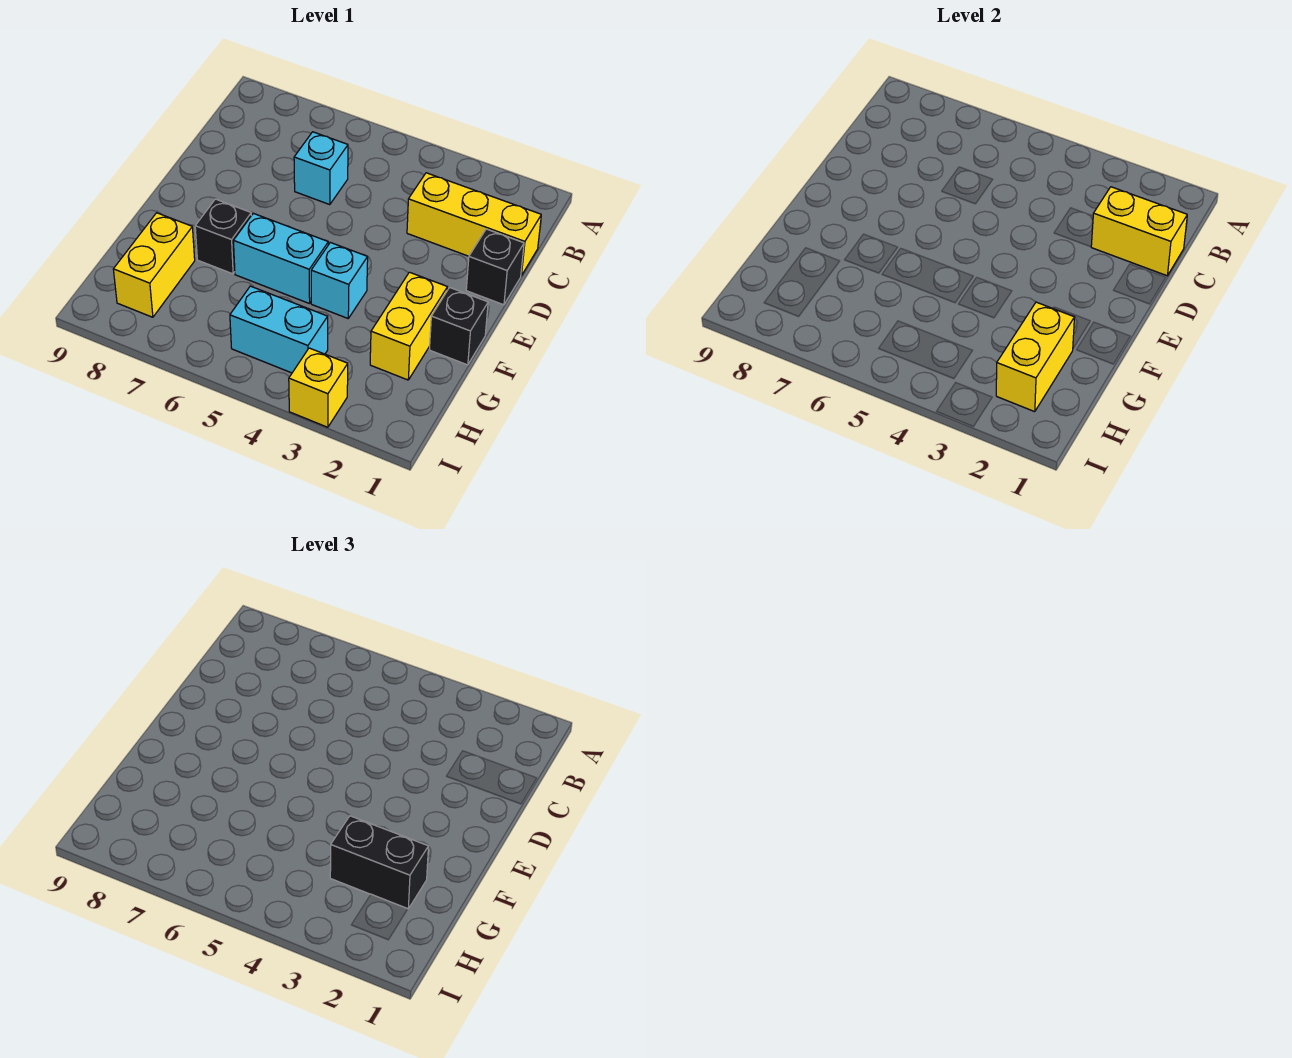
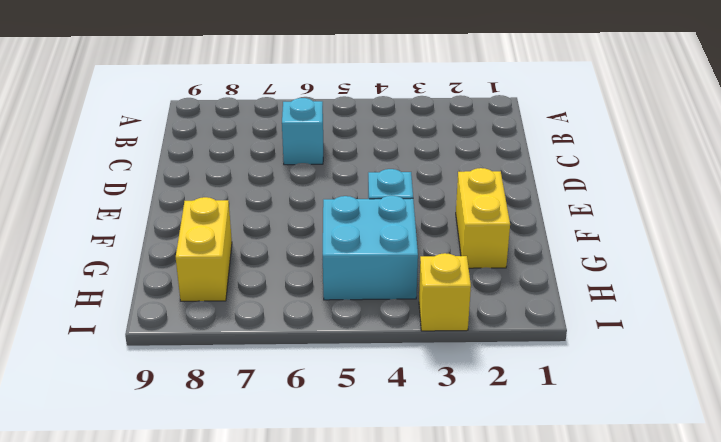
cyan 2x2 brick [323,196,418,300] -> cyan 1x2 brick [230,286,328,373]
none -> yellow 1x3 brick [407,173,541,276]
none -> black 1x1 brick [466,229,524,305]
none -> black 1x1 brick [429,287,488,365]

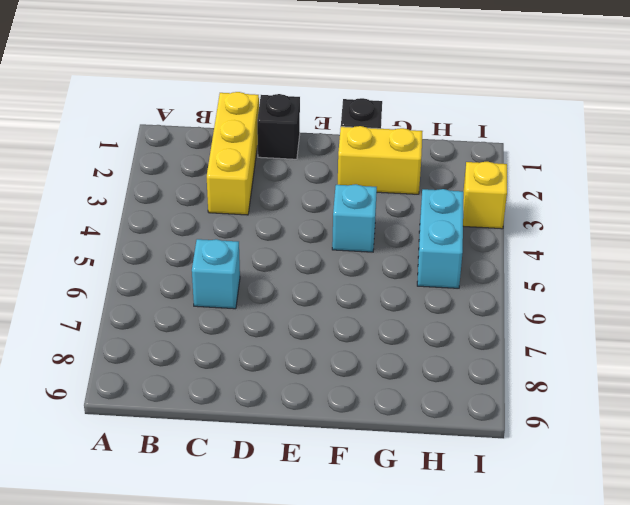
none -> cyan 1x2 brick [233,213,328,304]
none -> black 1x1 brick [195,199,251,274]
none -> yellow 1x2 brick [113,213,195,317]

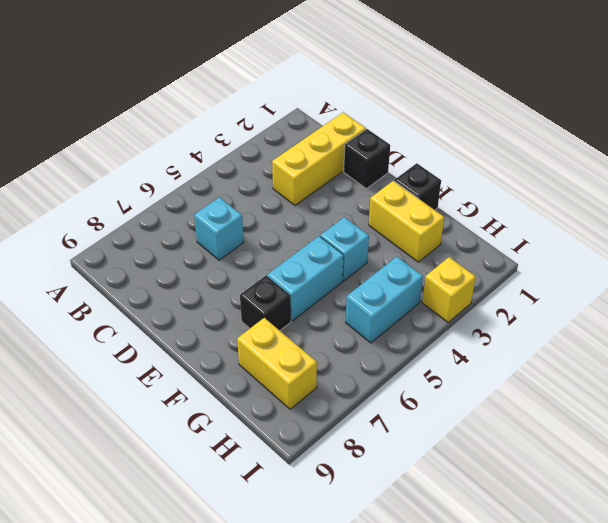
none -> yellow 1x2 brick [1091,187,1187,276]
none -> yellow 1x2 brick [996,302,1074,412]
none -> black 1x2 brick [330,816,428,909]

